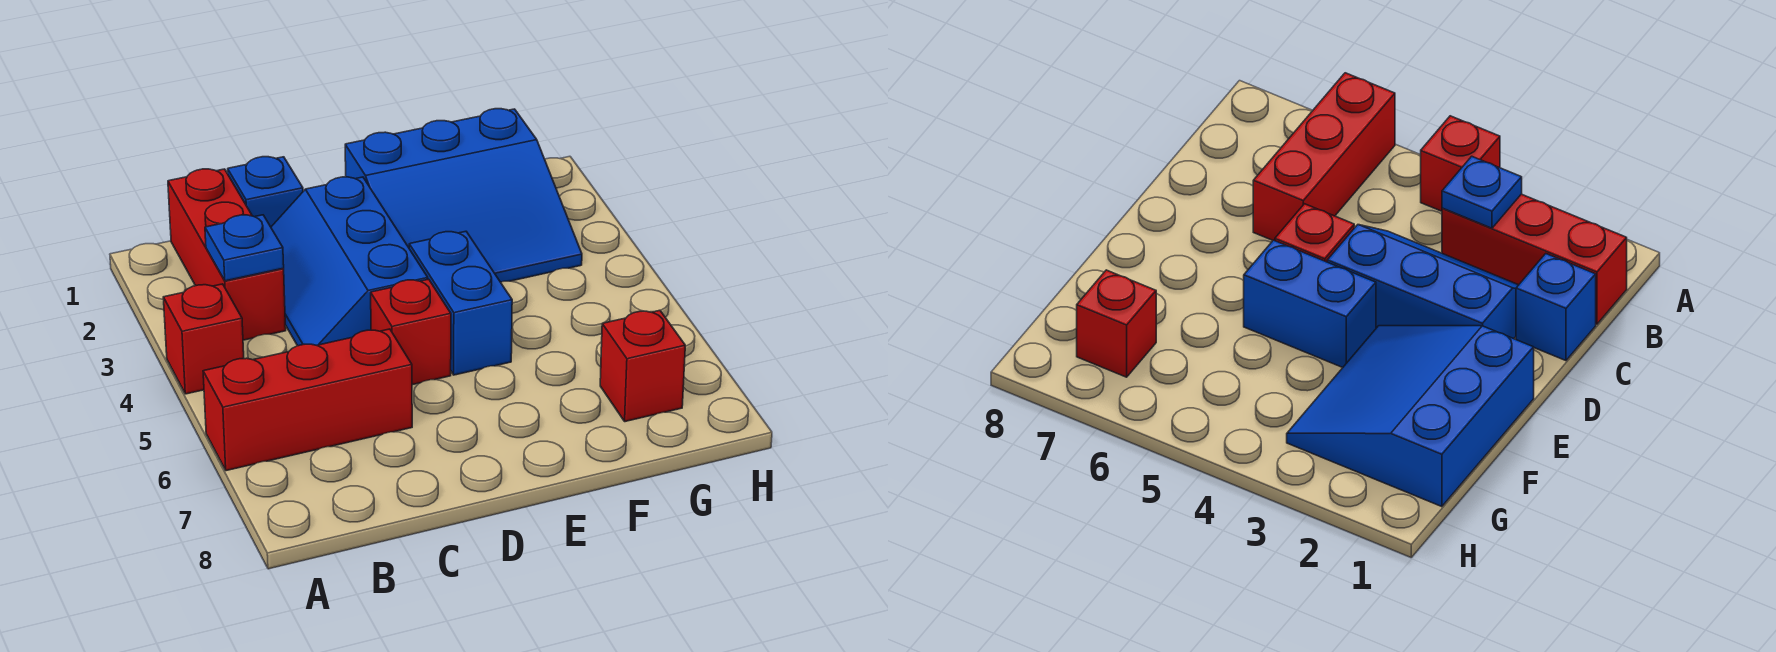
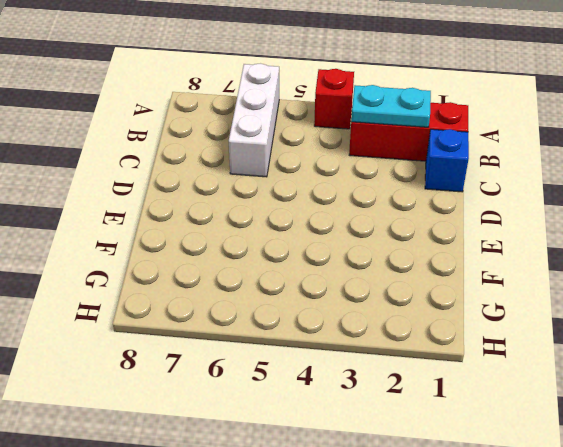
white 1x3 brick [229,64,279,177] -> red 1x3 brick [203,329,412,471]
cyan 1x2 plate [351,85,431,127] -> blue 1x1 plate [205,215,284,281]
none -> blue 2x3 slope [271,177,428,346]
none -> red 1x1 brick [371,279,451,385]

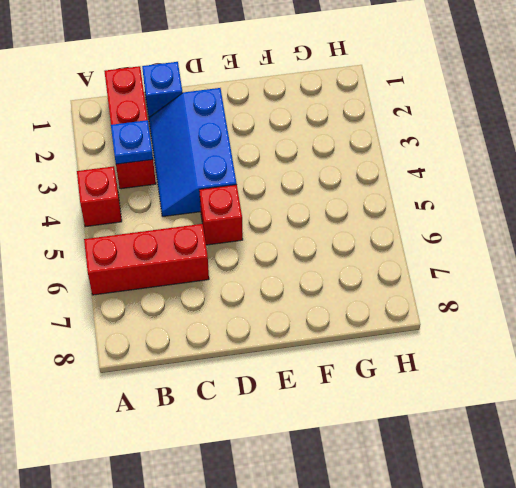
none -> blue 3x3 slope [345,109,582,282]
none -> blue 1x2 brick [409,231,512,375]

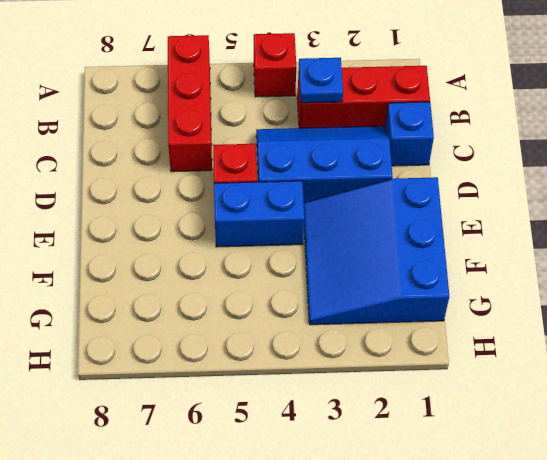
none -> red 1x1 brick [600,310,685,422]

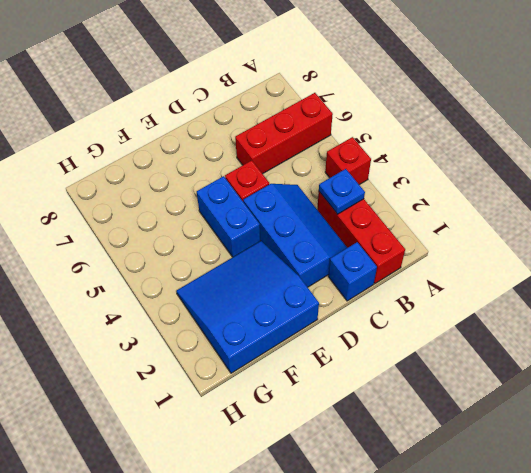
none -> red 1x1 brick [600,310,685,422]

